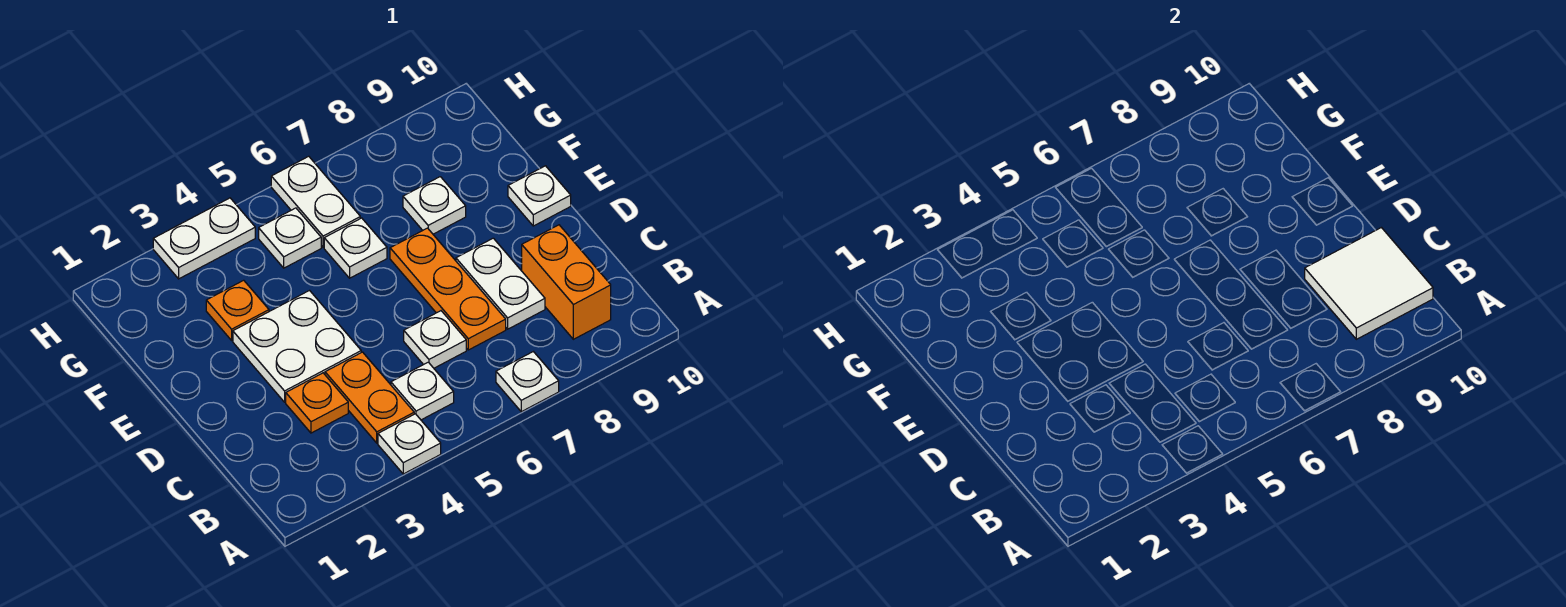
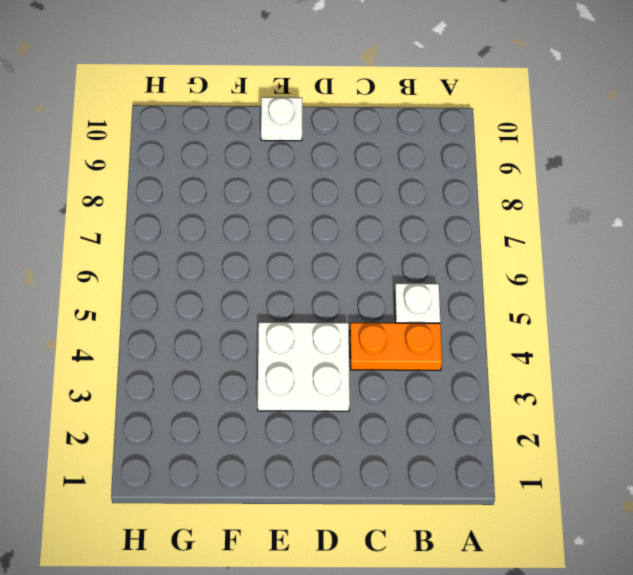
none -> white 1x1 plate [378,414,441,474]
none -> white 1x1 plate [496,352,559,412]
none -> orange 1x2 brick [522,225,611,339]

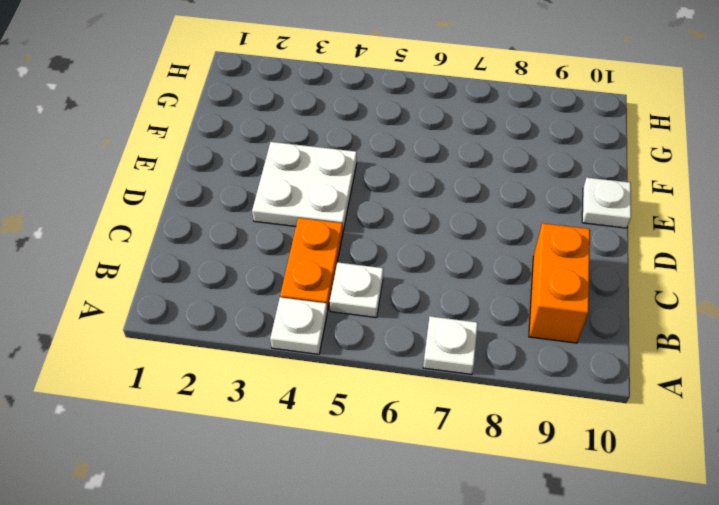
none -> orange 1x1 plate [286,373,348,433]
none -> white 1x1 plate [404,311,466,368]
none -> orange 1x3 plate [390,228,506,350]

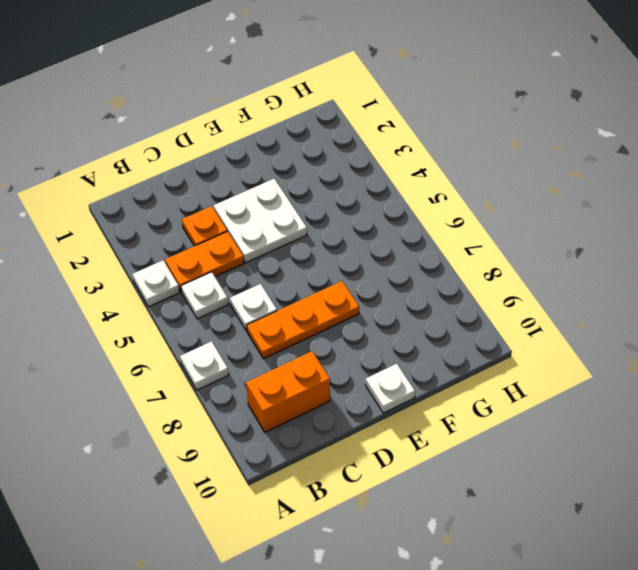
none -> white 1x2 plate [456,238,545,329]
none -> orange 1x1 plate [206,280,269,340]
none -> white 1x1 plate [324,218,387,278]

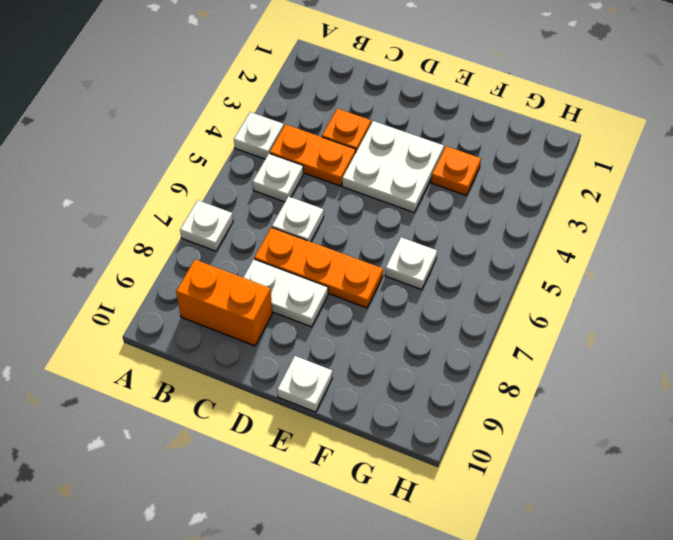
none -> white 1x1 plate [403,177,466,234]
none -> white 1x1 plate [259,208,321,268]
none -> white 1x2 plate [271,156,360,247]

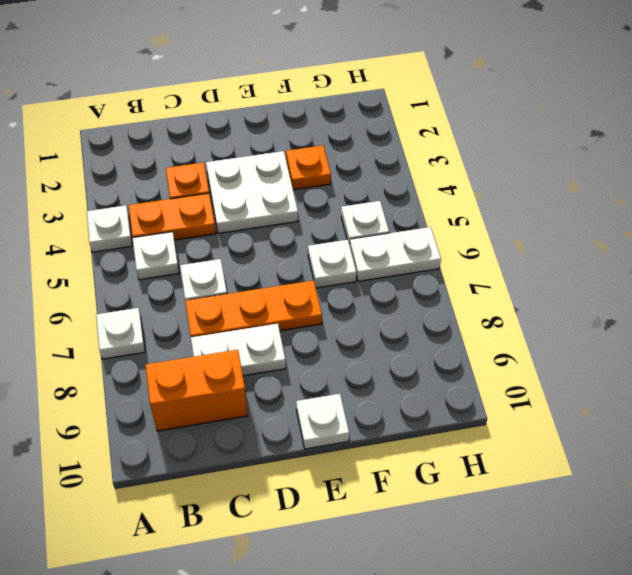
none -> white 1x1 plate [403,177,466,234]
none -> white 1x2 plate [153,198,255,279]
none -> white 2x2 tile [1305,228,1433,339]

